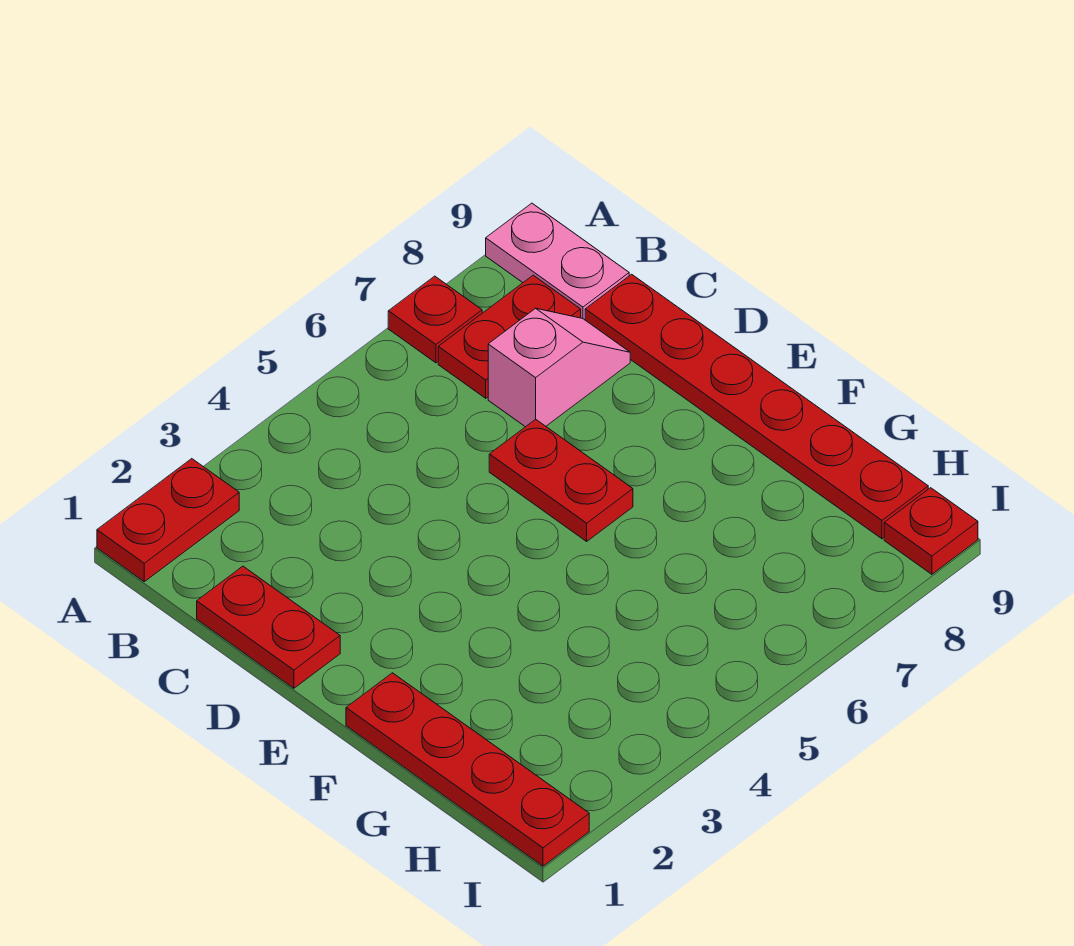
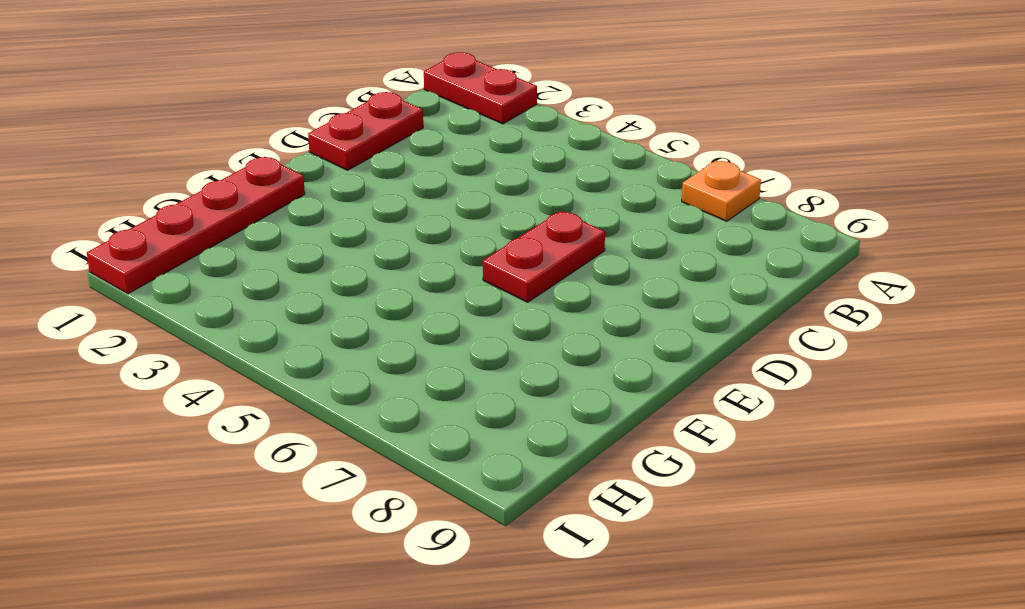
orange 1x1 plate [682,161,761,221] -> red 1x1 plate [388,276,482,363]
none -> pink 1x2 plate [486,203,629,320]
none -> red 1x2 plate [438,275,581,398]

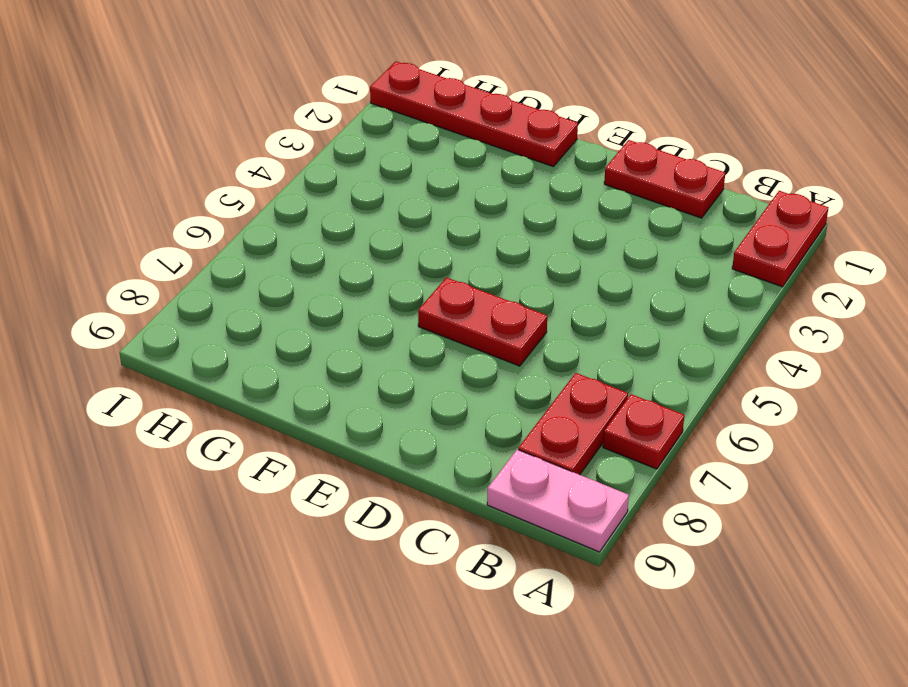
none -> pink 1x2 slope [488,308,630,427]
none -> red 1x6 plate [585,274,928,539]

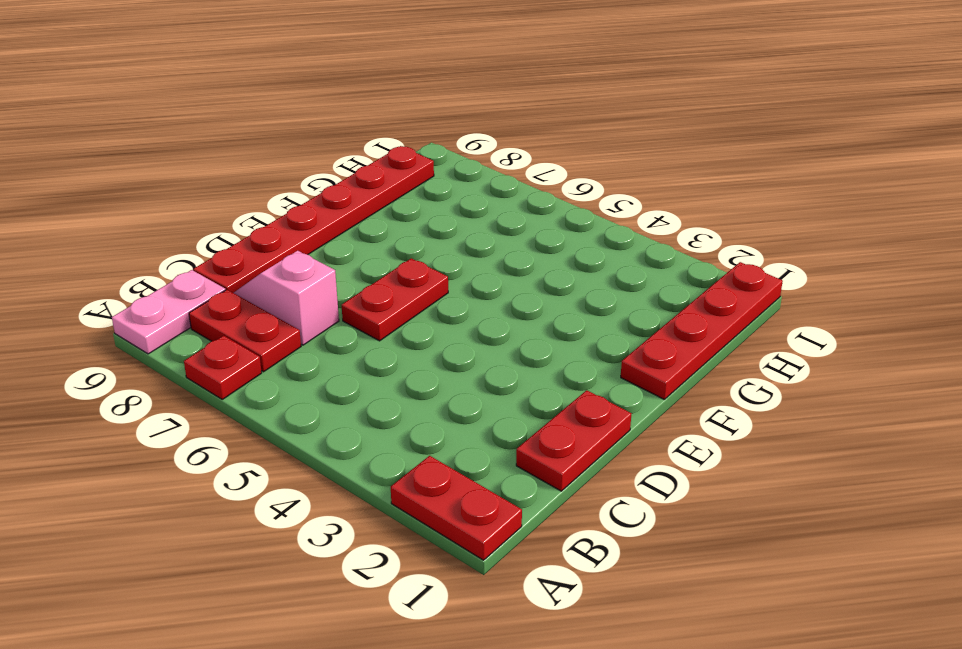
none -> red 1x1 plate [884,488,978,574]

